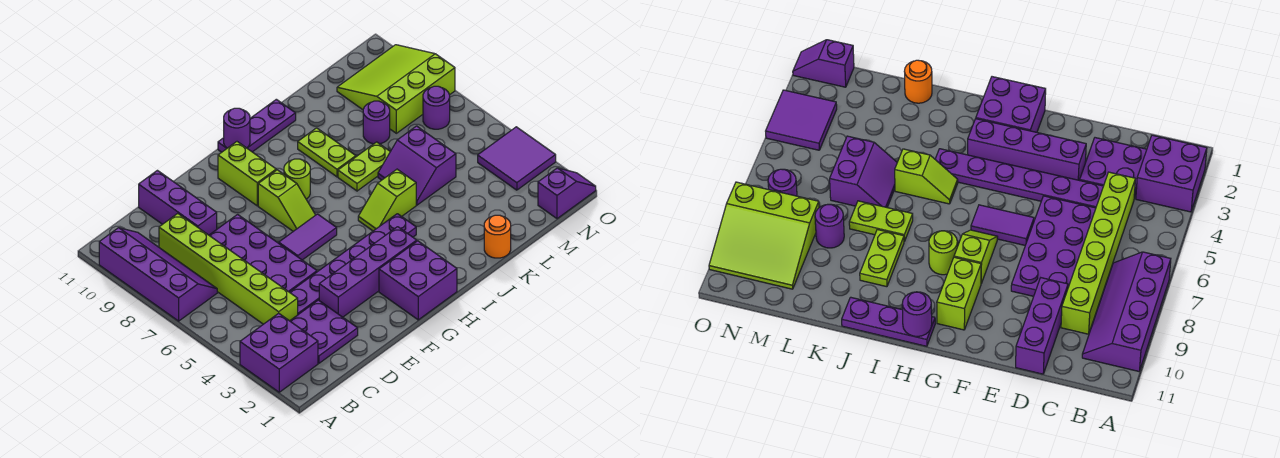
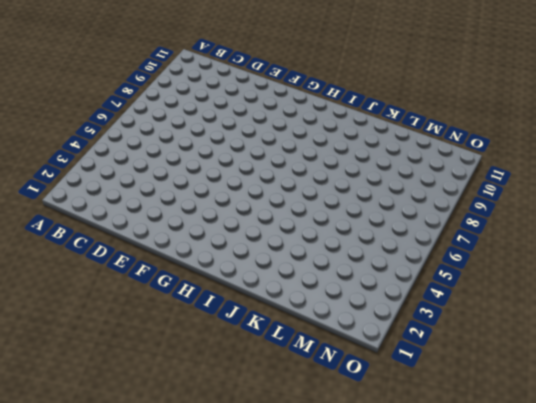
none -> purple 2x2 brick [240,313,318,392]
none -> purple 2x4 slope [99,228,217,321]
none -> purple 2x2 plate [290,300,358,363]

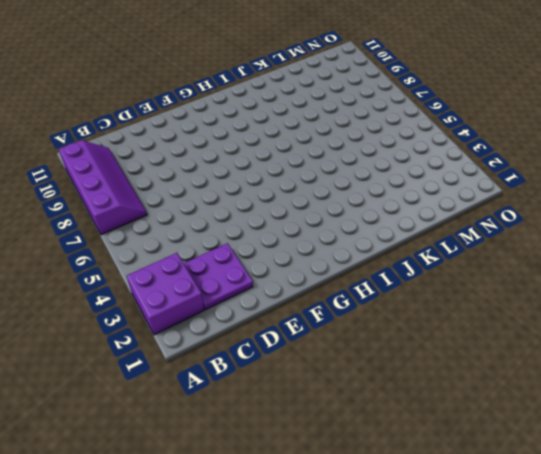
none -> lime 1x6 brick [159,214,298,324]
none -> purple 1x6 plate [290,214,416,314]
none -> purple 2x4 plate [209,214,317,292]

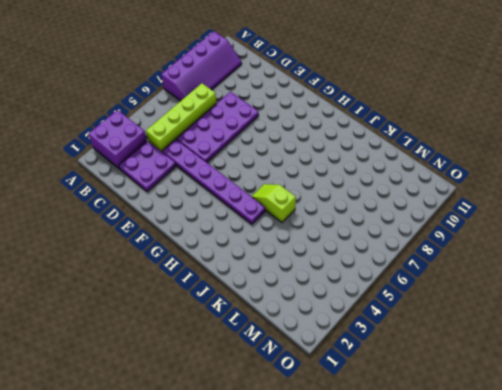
lime 1x4 brick [146,83,217,151] -> lime 1x6 brick [159,214,298,324]
none -> purple 1x3 brick [139,171,217,235]
none -> purple 1x4 brick [319,227,417,317]
none -> purple 1x2 tile [279,214,337,260]

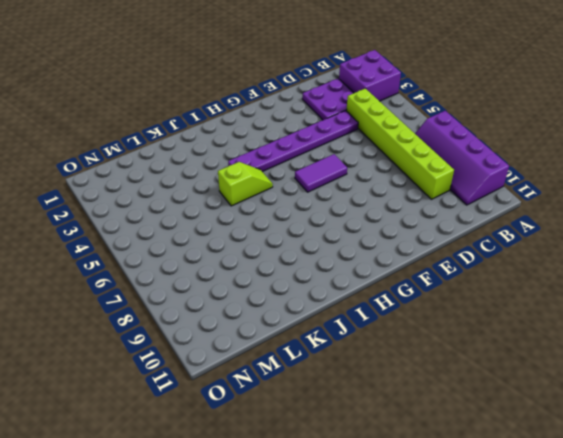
none -> purple 2x4 plate [209,214,317,292]
none -> purple 1x3 brick [139,171,217,235]
none -> purple 1x4 brick [319,227,417,317]

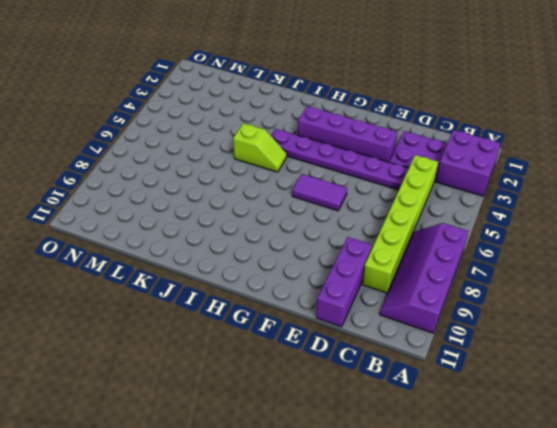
none -> purple 2x4 plate [209,214,317,292]
none -> purple 2x2 brick [379,241,457,320]
none -> lime 1x2 slope [258,170,315,231]

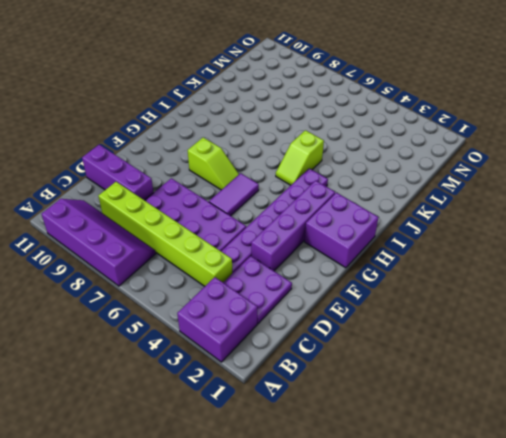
none -> lime 1x2 brick [218,142,276,206]
none -> lime 1x1 round brick [284,159,310,199]
none -> purple 1x3 plate [218,99,296,152]

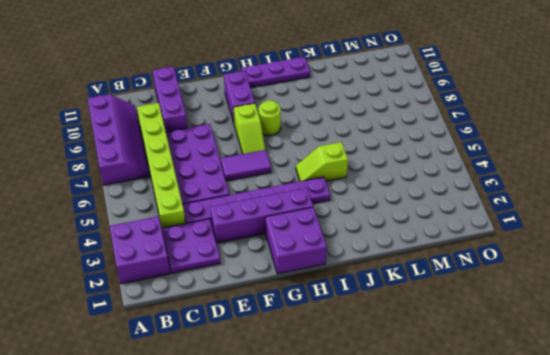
purple 1x2 brick [224,71,255,123] -> lime 1x2 brick [218,142,276,206]
none -> lime 1x2 plate [338,142,390,191]
none -> lime 1x2 plate [298,128,356,177]
none -> orange 1x1 round brick [484,215,511,258]

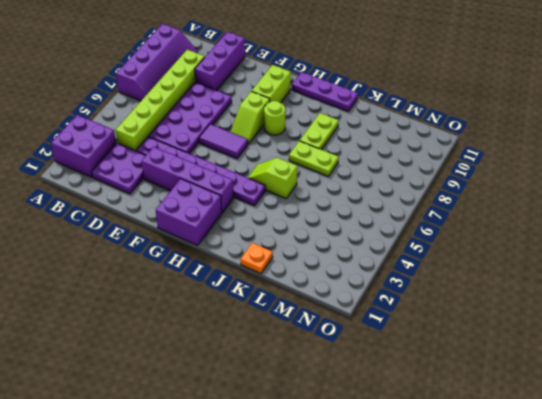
orange 1x1 plate [241,243,273,273] -> orange 1x1 round brick [484,215,511,258]
none -> purple 2x2 slope [378,126,456,205]
none -> purple 1x1 round brick [363,101,390,144]
none -> lime 3x3 slope [337,45,455,133]

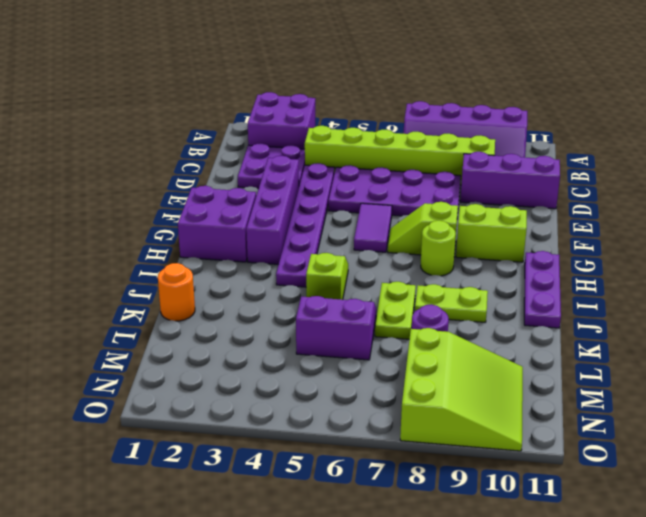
none -> purple 1x2 slope [538,168,596,219]
none -> purple 2x2 tile [478,127,556,190]
none -> purple 1x1 round brick [423,86,450,129]

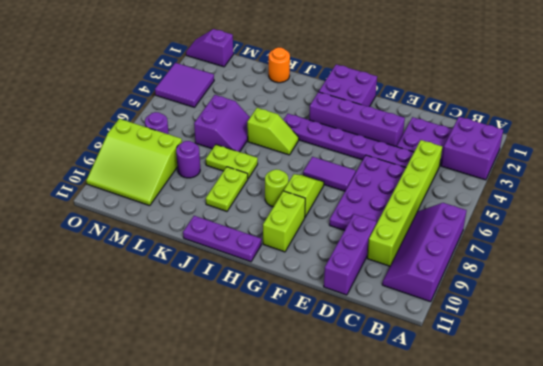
none -> purple 1x1 round brick [224,108,250,148]

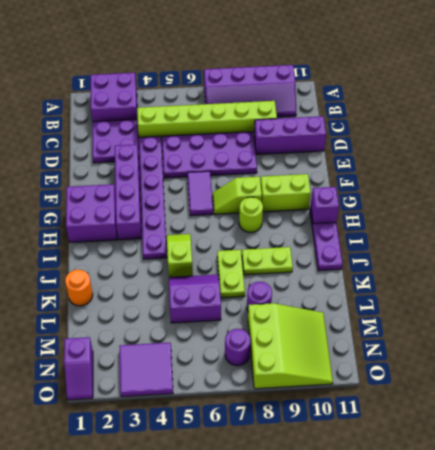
purple 1x1 brick [311,187,339,224] -> purple 1x1 round brick [224,108,250,148]

